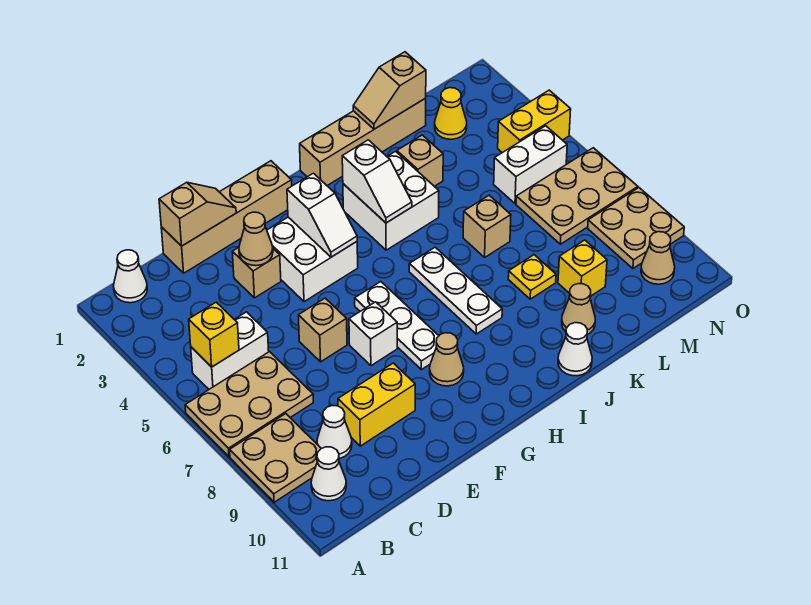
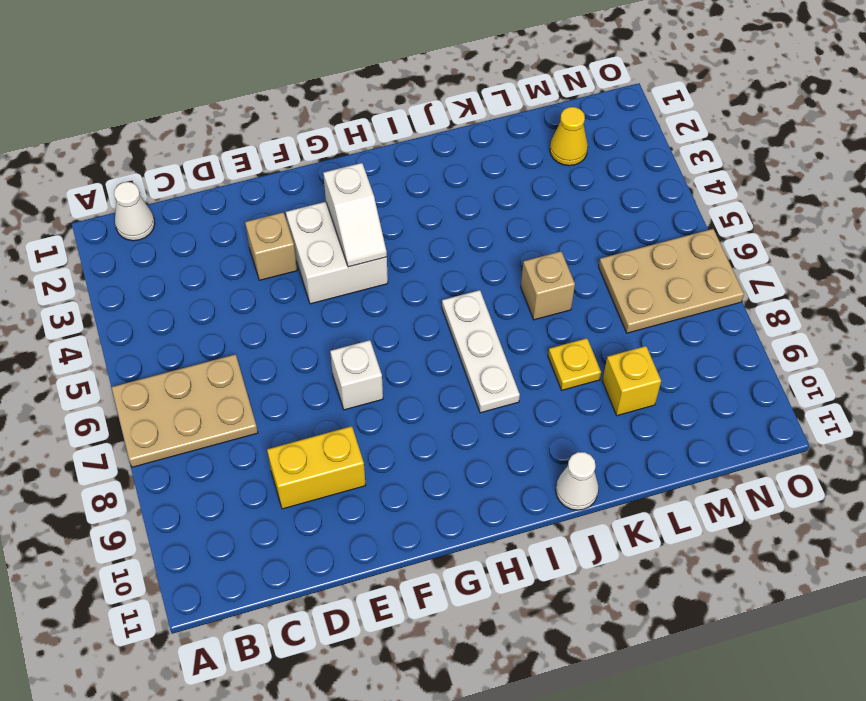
none -> tan 2x2 plate [230,414,321,502]
none -> white 1x2 brick [191,312,269,389]
none -> white 1x1 cone [311,447,346,501]
none -> white 1x1 cone [317,406,352,459]

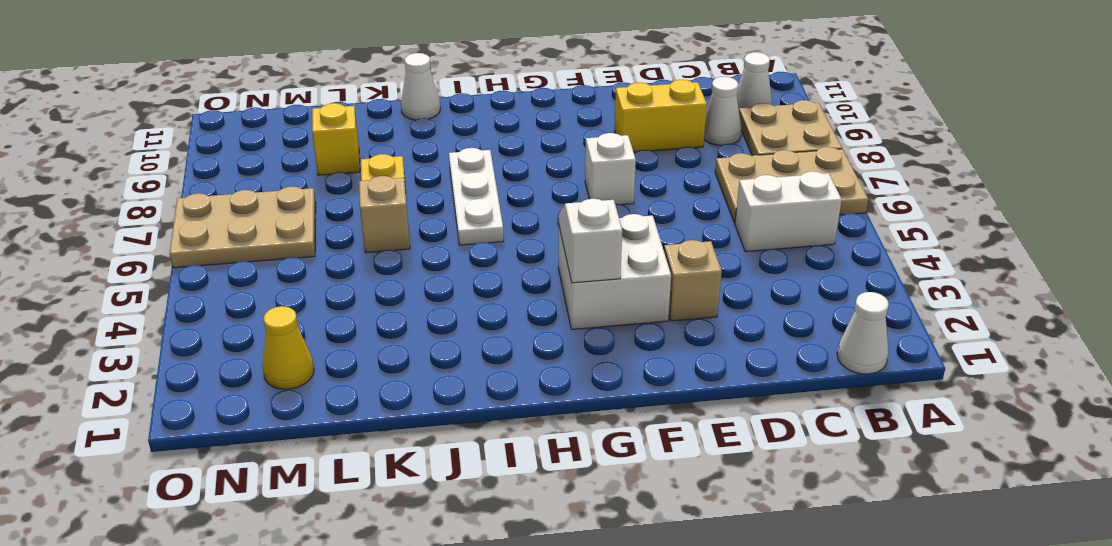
none -> tan 1x4 brick [161,161,292,273]
none -> tan 1x1 brick [298,298,347,362]
none -> white 1x3 plate [355,282,439,370]
none -> tan 1x1 cone [430,333,464,386]

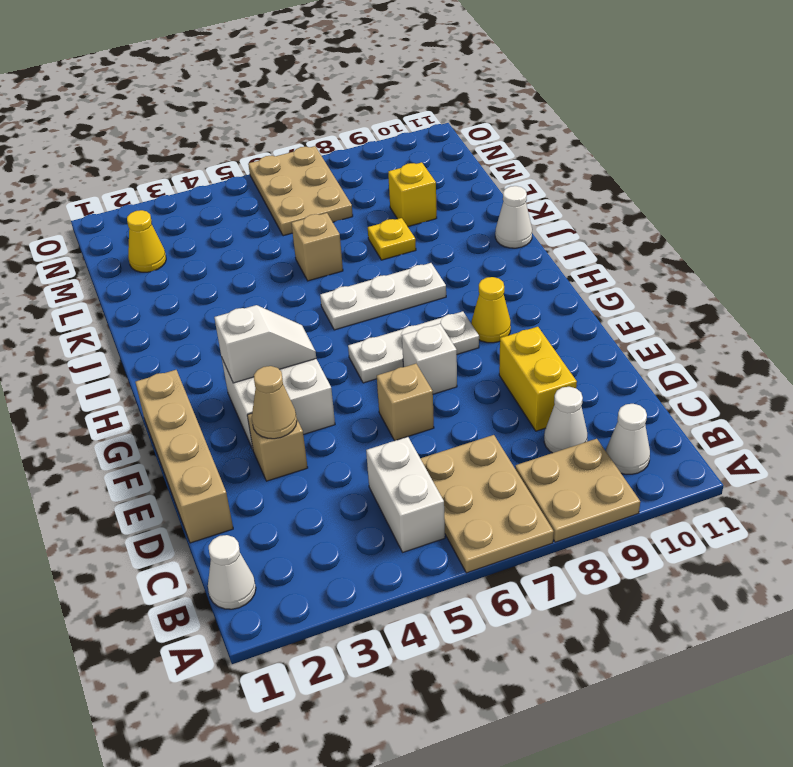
yellow 1x1 cone [471,277,511,343] -> tan 1x1 cone [430,333,464,386]
none -> tan 1x4 brick [300,98,426,186]
none -> white 2x2 brick [343,151,439,250]
none -> tan 1x1 brick [397,135,443,186]
none -> tan 1x1 cone [562,284,595,334]

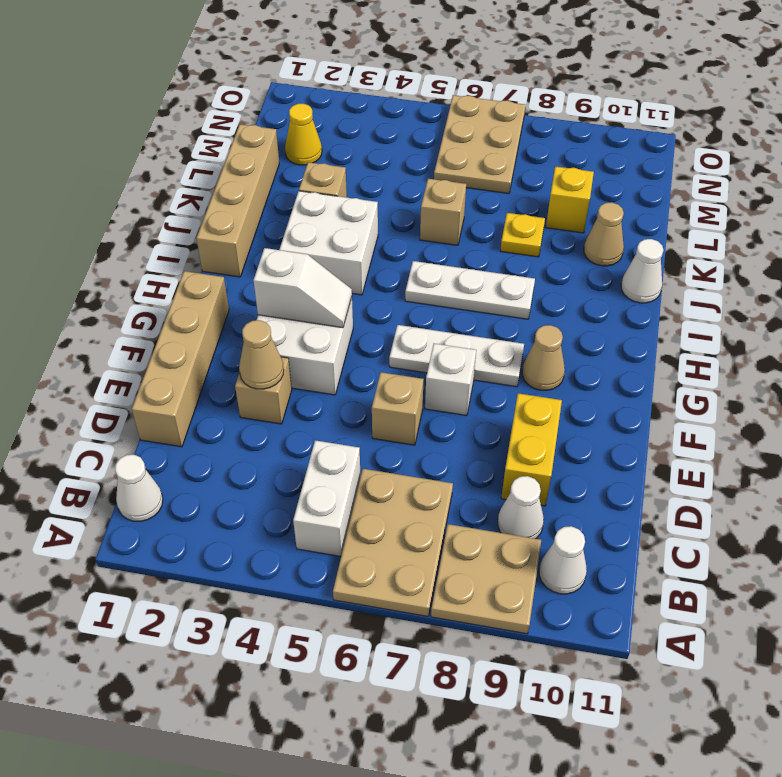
none -> white 1x2 brick [494,126,567,204]
none -> yellow 1x2 brick [498,90,571,153]
none -> tan 2x2 plate [588,188,684,268]
none -> tan 1x1 cone [641,232,675,284]

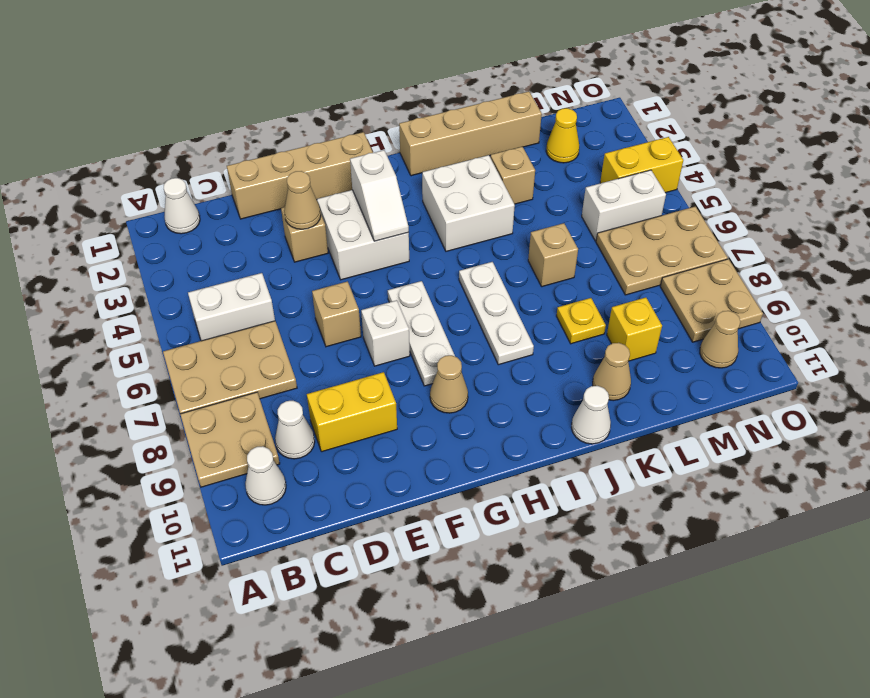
none -> yellow 1x1 brick [189,302,239,367]
none -> tan 1x2 slope [159,182,236,246]
none -> white 1x2 slope [342,140,412,223]
none -> tan 1x2 slope [353,52,426,129]

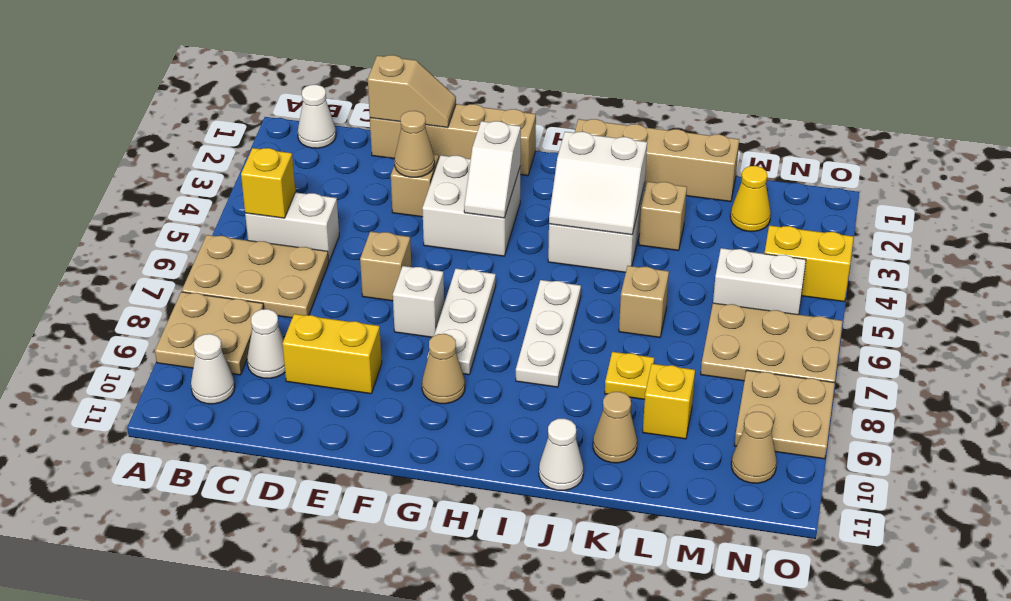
white 2x2 slope [549,132,647,235] -> white 1x2 slope [342,140,412,223]
none -> tan 1x2 slope [353,52,426,129]

